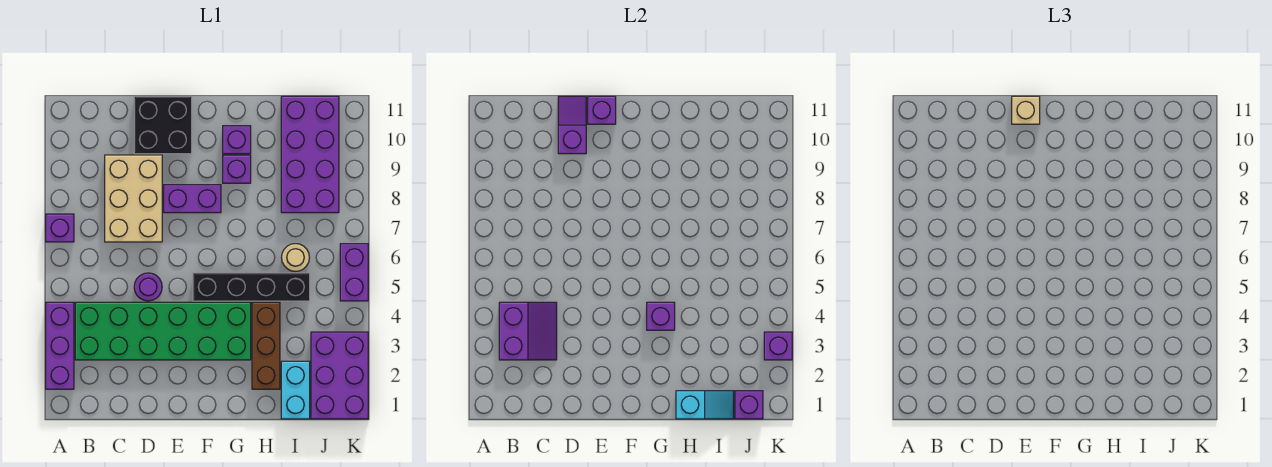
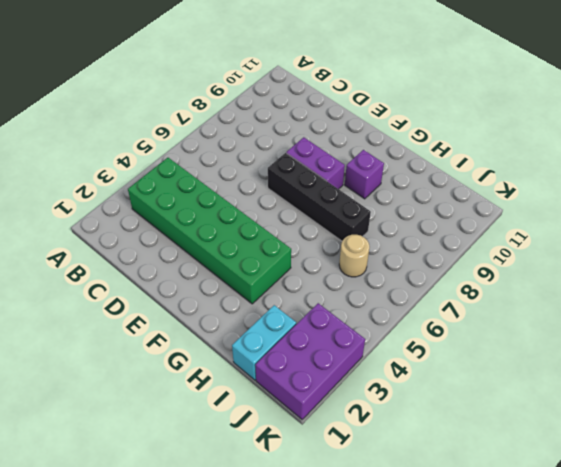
black 1x4 brick [268,153,371,241] -> black 1x4 brick moved to [193,273,310,301]
none -> purple 1x3 brick [46,302,74,389]
none -> purple 1x1 brick [46,214,74,242]
none -> tan 2x3 brick [105,155,162,242]

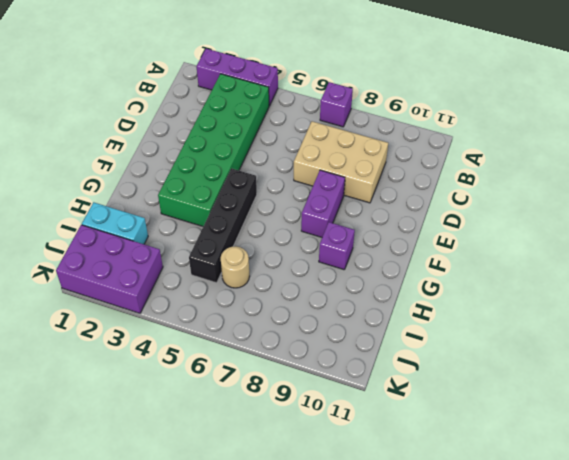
none -> purple 1x1 round brick [134,273,162,301]
none -> black 2x2 brick [134,96,192,154]
none -> purple 1x1 brick [223,126,251,154]

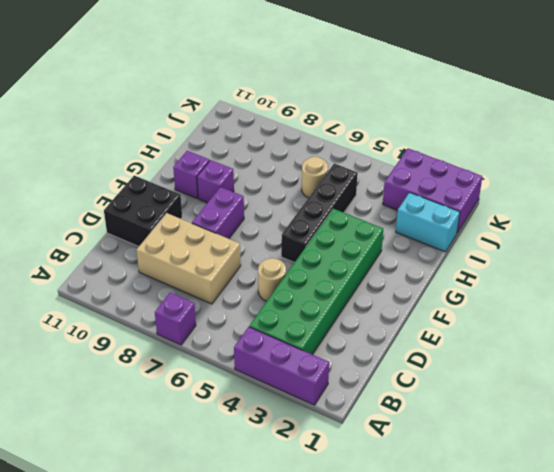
tan 1x1 round brick [258,258,286,301] -> purple 1x1 round brick [134,273,162,301]
none -> brown 1x3 brick [252,302,280,389]
none -> purple 2x4 brick [281,96,339,213]
none -> purple 1x2 brick [340,244,368,301]

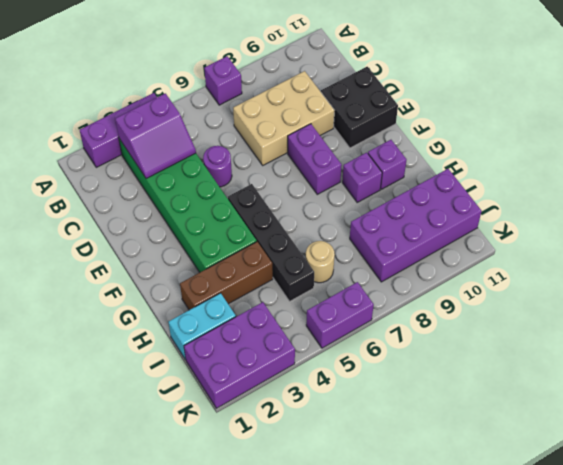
none -> purple 1x2 slope [558,96,586,154]
none -> purple 1x1 brick [588,96,616,124]
none -> purple 1x1 brick [647,302,675,330]

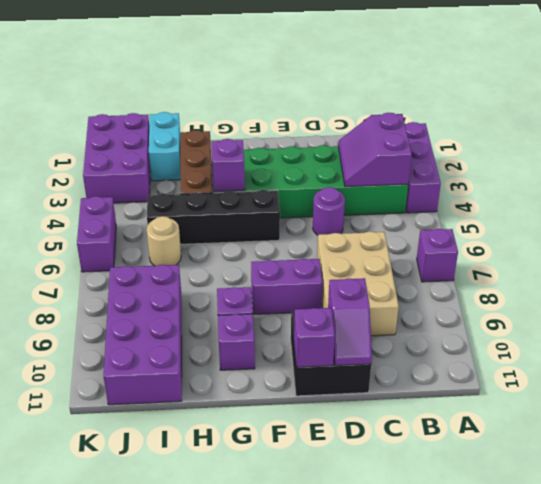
none -> cyan 1x2 slope [676,391,734,419]
none -> purple 1x1 brick [735,391,763,419]
none -> purple 1x1 brick [764,332,792,360]

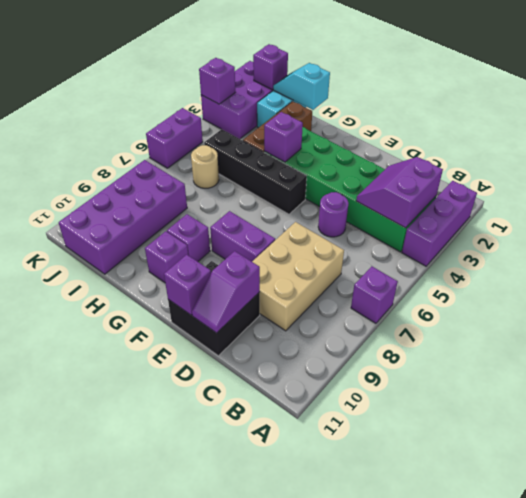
none -> tan 1x1 brick [1012,96,1040,124]

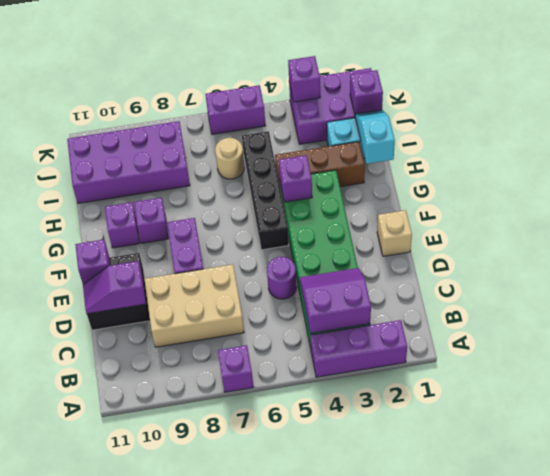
tan 1x1 brick [377,210,412,256] -> tan 1x1 brick moved to [1012,96,1040,124]

